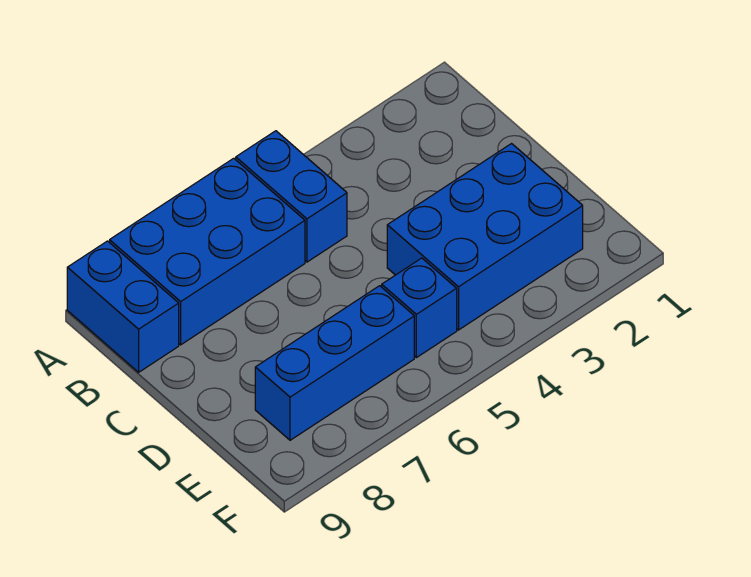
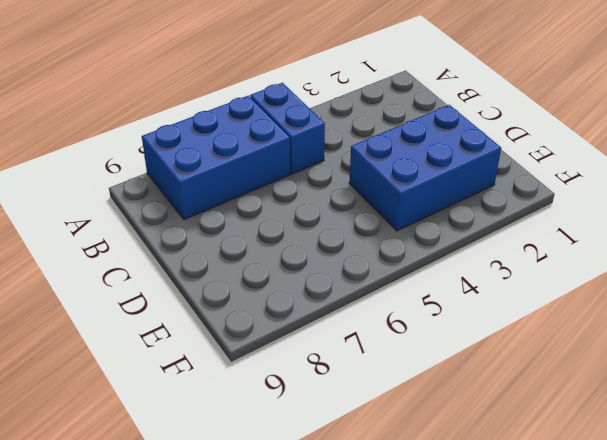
none -> blue 1x2 brick [67,241,179,372]
none -> blue 1x1 brick [382,258,457,358]

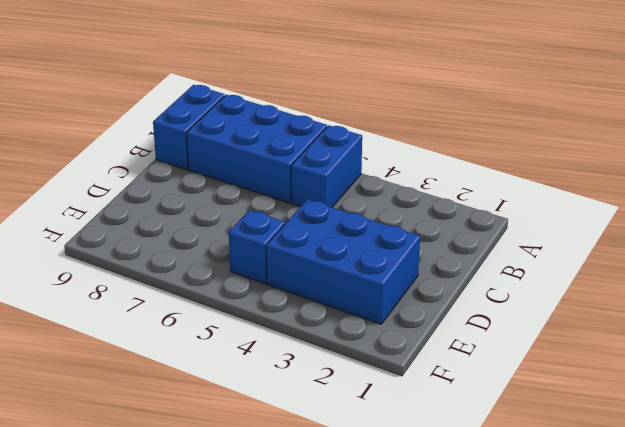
none -> blue 1x3 brick [255,286,414,440]

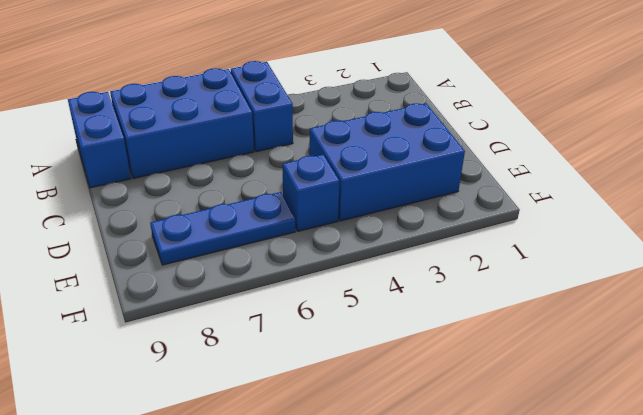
blue 1x3 plate [150,192,295,265] -> blue 1x3 brick [255,286,414,440]

